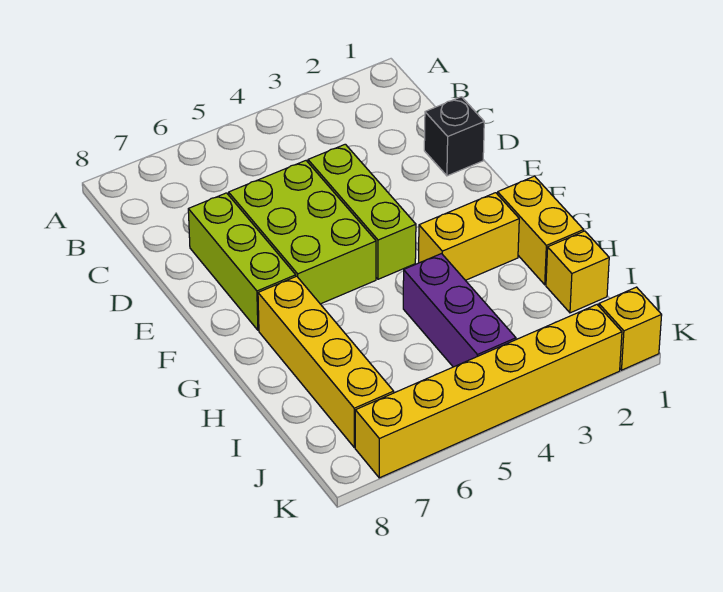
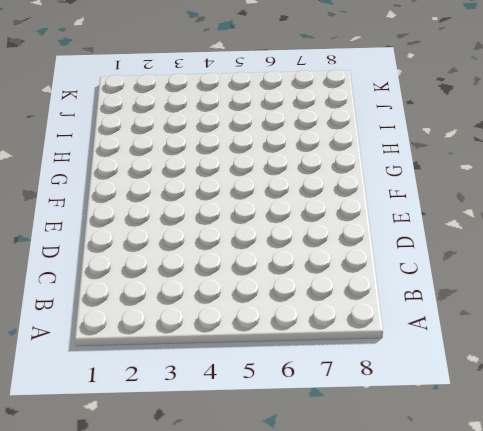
none -> black 1x1 brick [424,97,484,176]
none -> lime 1x3 brick [308,144,416,279]

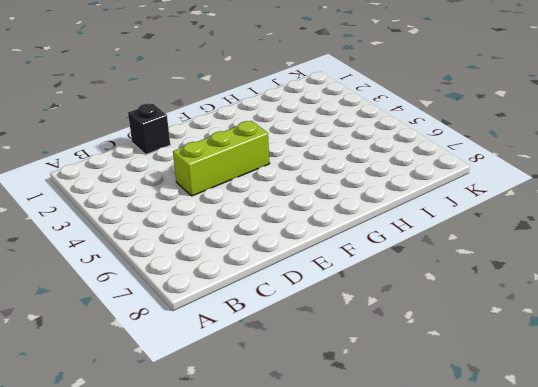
none -> lime 2x3 brick [229,161,376,304]
none -> lime 1x3 brick [188,193,296,330]

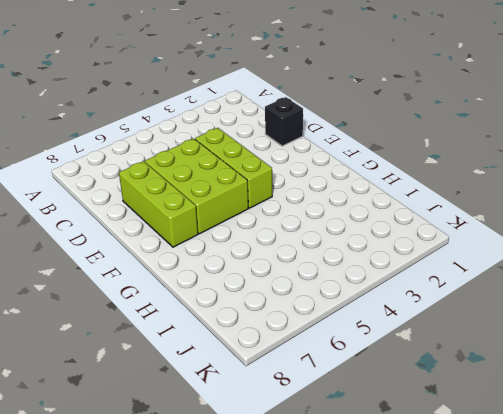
none -> yellow 1x2 brick [498,176,584,285]
none -> yellow 1x2 brick [419,193,519,280]

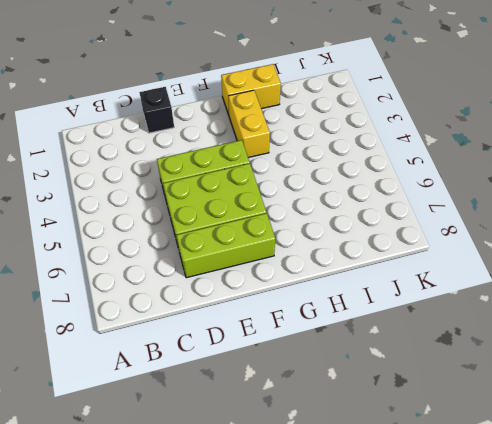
none -> yellow 1x4 brick [258,276,394,448]
none -> purple 1x3 brick [403,254,516,367]

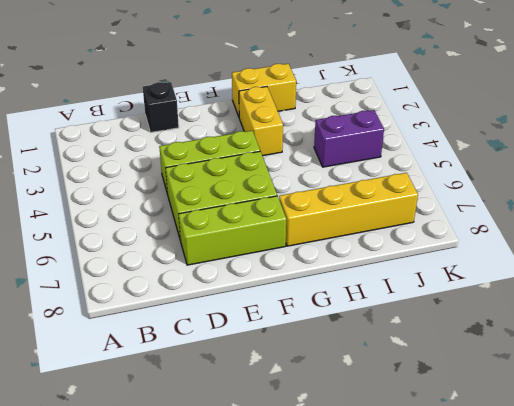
purple 1x2 brick [314,110,384,167] -> purple 1x3 brick [403,254,516,367]
none -> yellow 1x1 brick [546,231,609,313]
none -> yellow 1x1 brick [599,287,662,370]

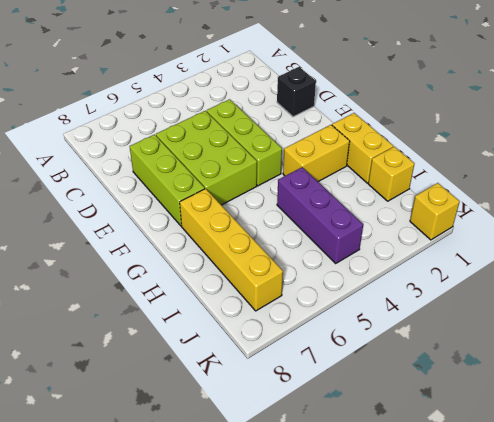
none -> yellow 1x6 brick [355,304,622,478]

